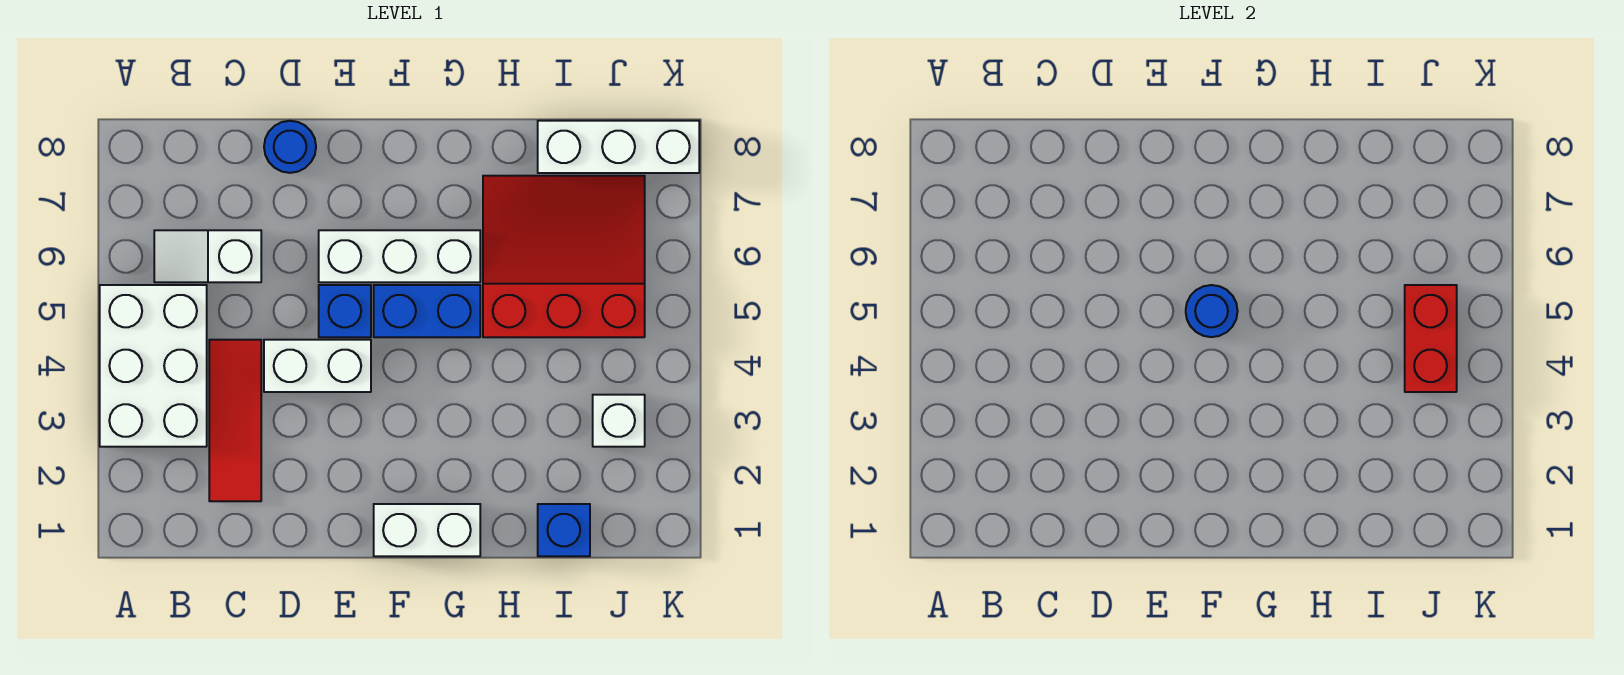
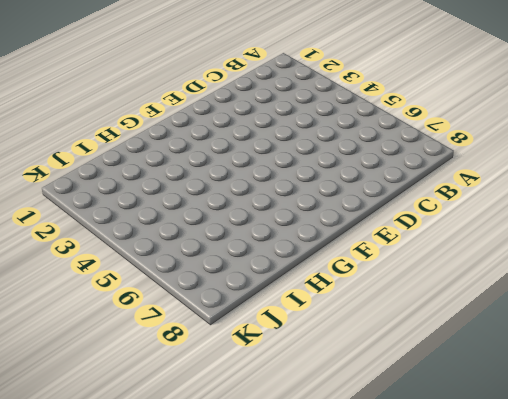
none -> white 2x3 brick [100,285,207,447]
none -> white 1x2 slope [154,230,261,282]
none -> red 1x3 tile [209,340,261,501]

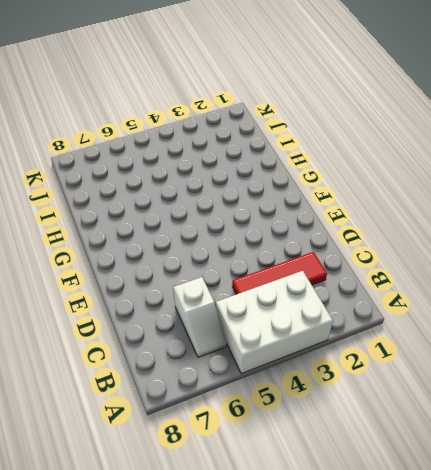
none -> white 1x2 brick [264,340,371,392]
none -> blue 1x1 round brick [264,121,316,173]
none -> blue 1x1 brick [319,285,371,337]

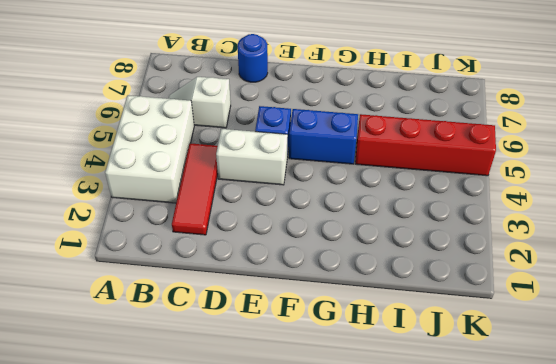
red 1x4 brick [355,114,496,176] -> red 3x3 slope [483,176,645,337]
none -> white 1x3 brick [319,230,480,282]
none -> white 1x2 brick [374,504,480,556]
none -> blue 1x1 brick [538,504,590,556]

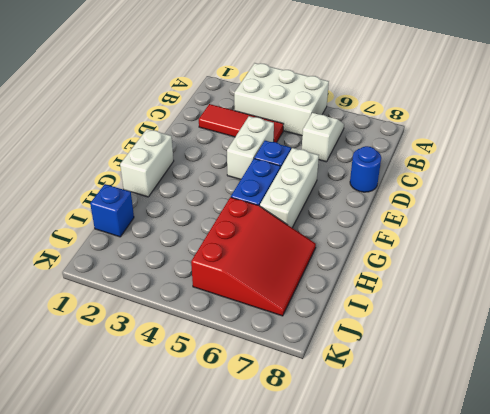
none -> white 1x3 brick [538,121,699,173]
none -> white 1x1 brick [593,395,645,447]
none -> blue 1x1 round brick [1186,285,1238,337]

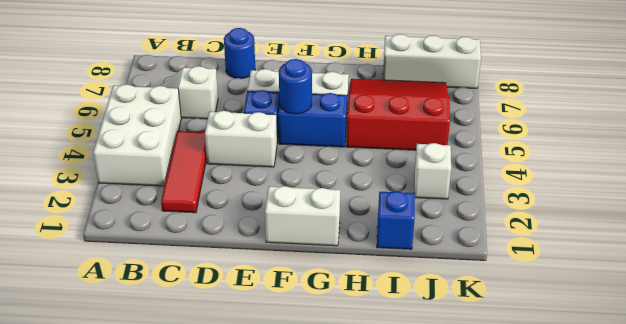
none -> red 1x2 brick [1405,285,1457,392]

